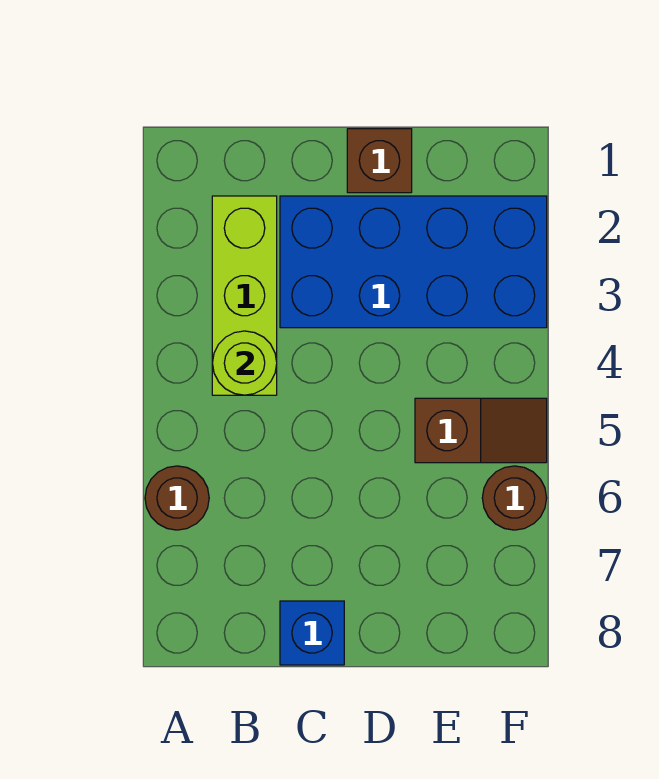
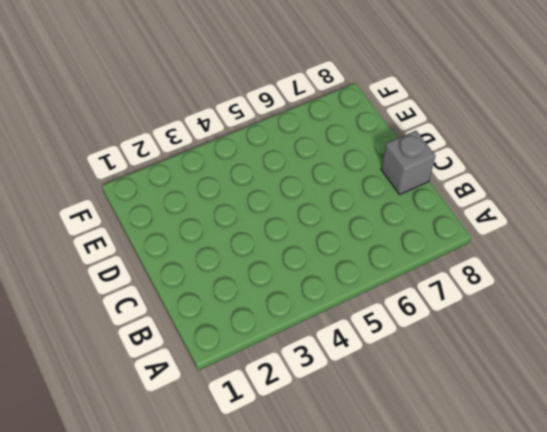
grey 1x1 brick [381,131,436,195] -> blue 1x1 brick [280,601,344,665]
none -> brown 1x1 round brick [145,466,209,530]
none -> lime 1x3 brick [212,196,277,395]

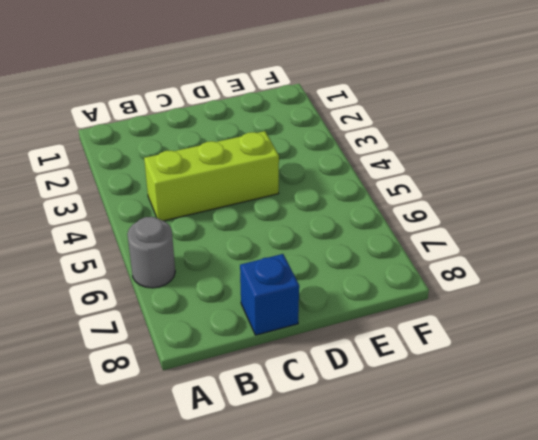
grey 1x1 round brick [127,217,175,288] -> brown 1x1 round brick [145,466,209,530]
lime 1x3 brick [144,131,279,221] -> lime 1x3 brick turned to [212,196,277,395]
none -> blue 2x4 brick [280,196,547,328]
none -> brown 1x1 brick [347,129,412,193]

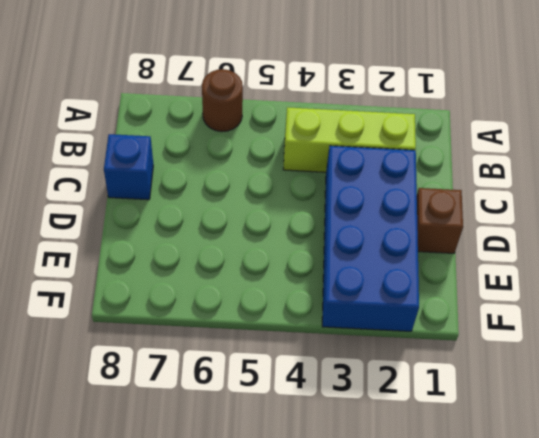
none -> brown 1x2 slope [415,398,547,463]
none -> brown 1x1 round brick [482,466,547,530]

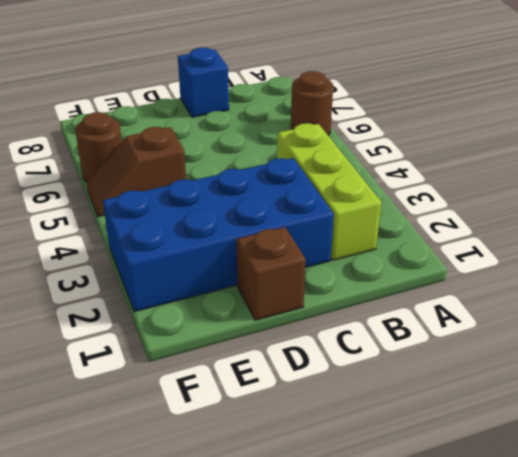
none -> lime 1x1 round brick [212,331,277,395]

